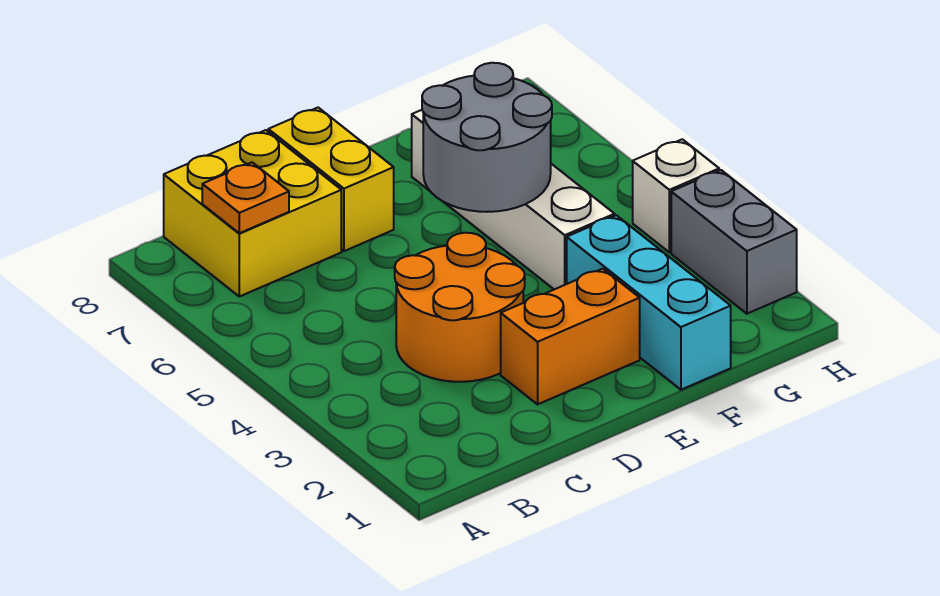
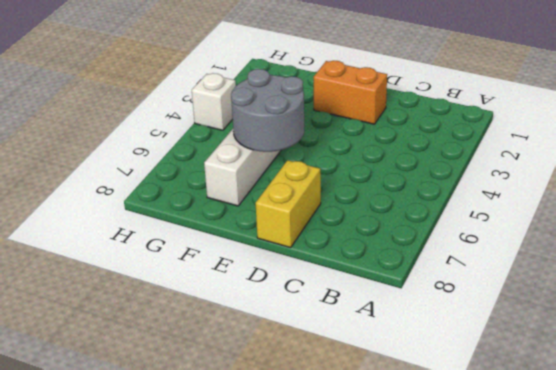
none -> yellow 2x2 brick [164,130,341,297]
none -> orange 2x2 round brick [395,233,525,382]

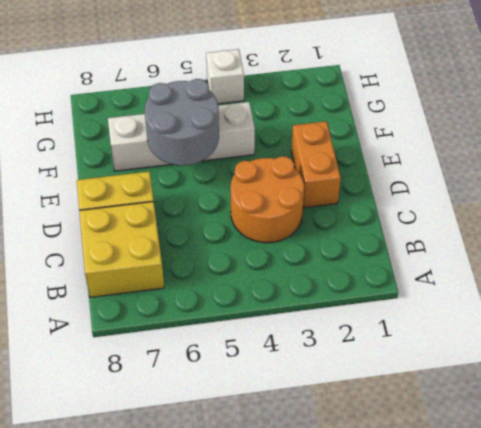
none -> cyan 1x3 brick [567,215,731,390]
none -> grey 1x2 brick [671,170,797,314]

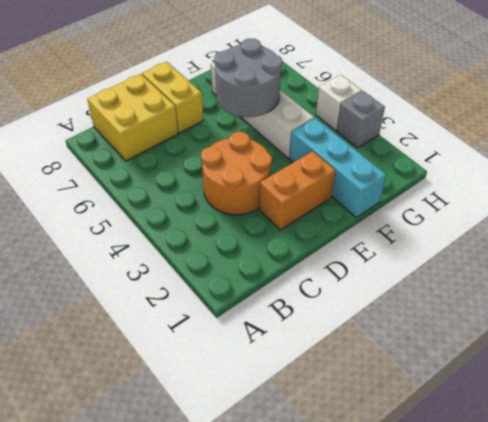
grey 1x1 brick [337,91,385,148] -> grey 1x2 brick [671,170,797,314]
none -> orange 1x1 plate [202,162,289,233]

